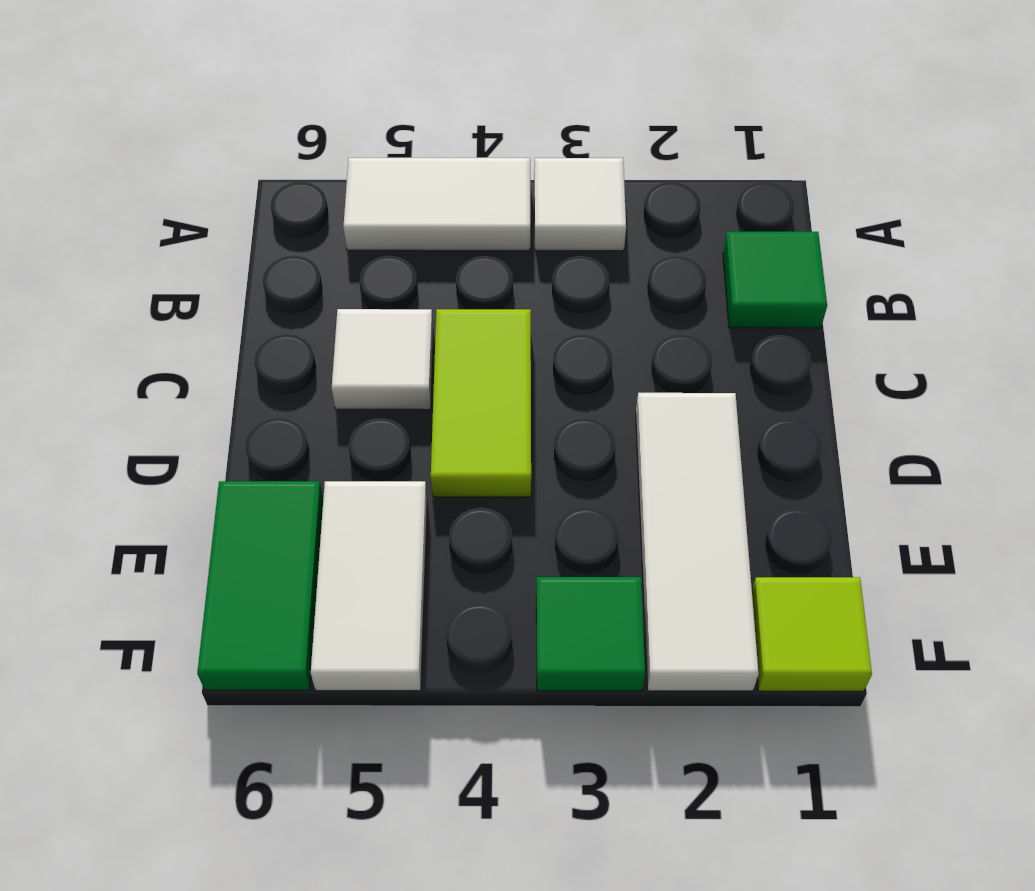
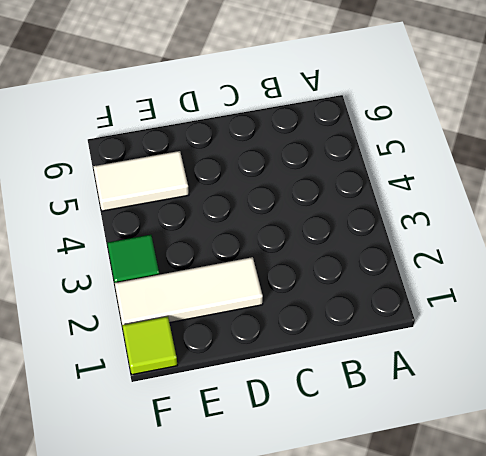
none -> white 1x1 tile [534,158,626,251]
none -> white 1x2 tile [343,158,530,251]

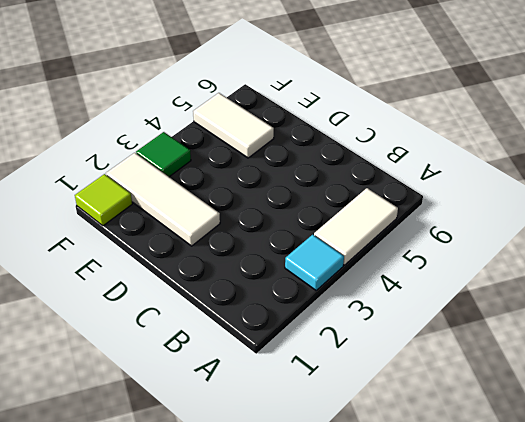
cyan 1x1 tile [285,235,344,290] -> white 1x1 tile [534,158,626,251]
none -> green 1x1 tile [723,231,827,328]
none -> lime 1x2 tile [431,309,531,497]

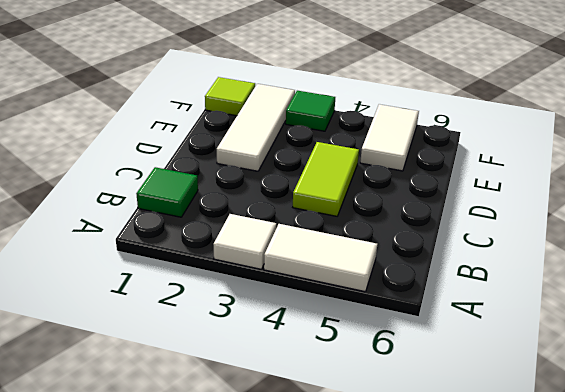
none -> white 1x1 tile [332,309,433,410]
none -> green 1x2 tile [197,481,323,690]

